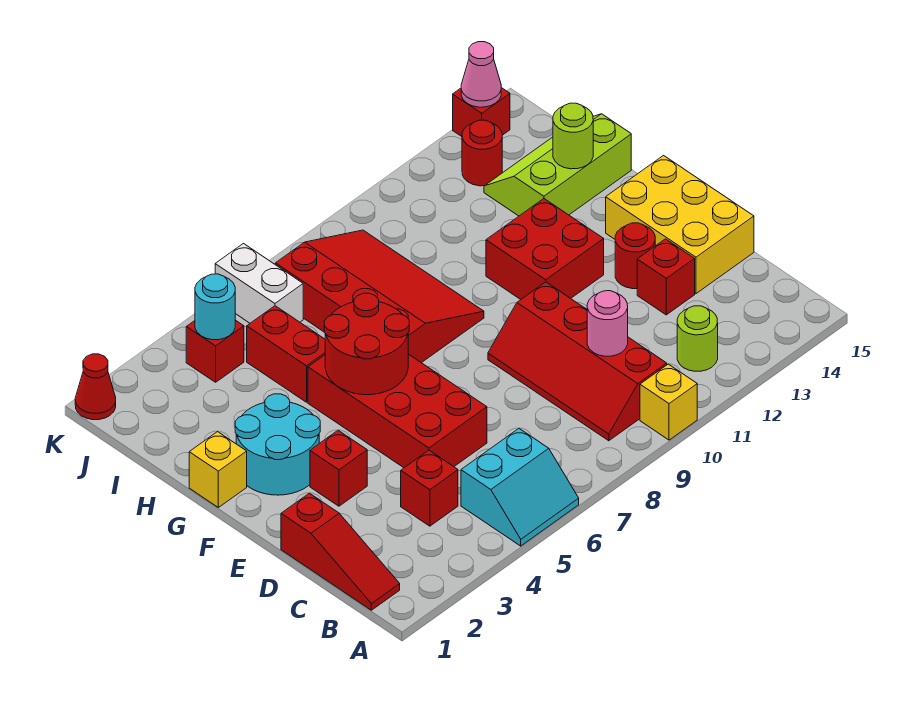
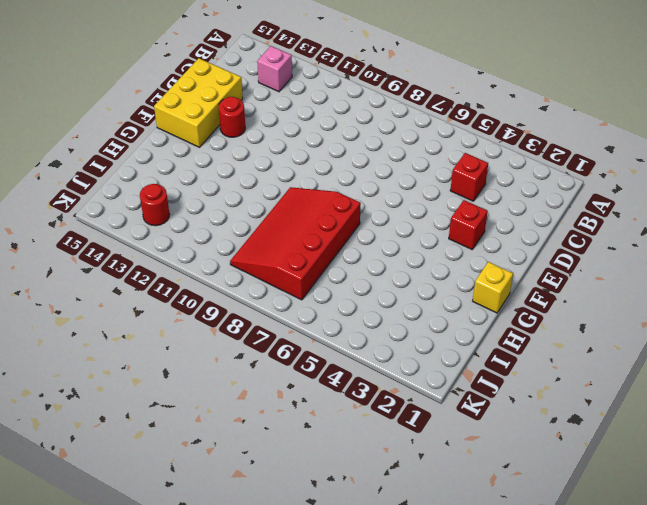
pink 1x1 brick [257,46,292,92] -> none
none -> cyan 2x2 slope [461,428,579,546]
none -> yellow 1x1 brick [640,364,697,440]
none -> red 1x3 slope [281,493,400,610]

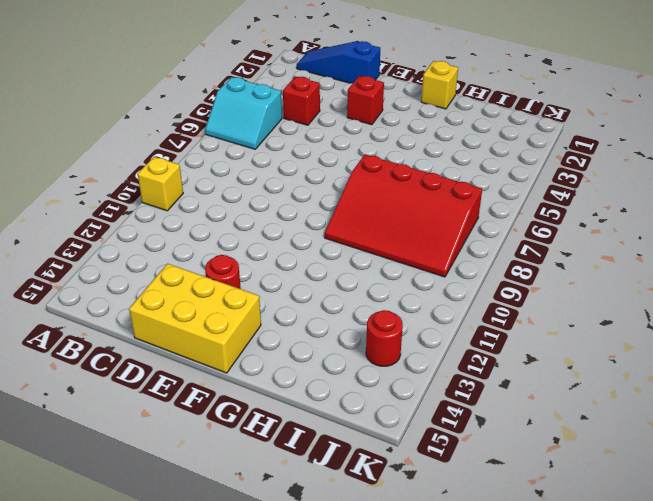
cyan 2x2 slope [205,77,282,149] -> cyan 2x2 slope turned to [461,428,579,546]
blue 1x3 slope [297,41,380,83] -> red 1x3 slope [281,493,400,610]
none -> red 2x4 slope [488,282,667,441]
none -> lime 1x1 round brick [677,306,718,371]
none -> red 2x4 brick [308,354,487,468]

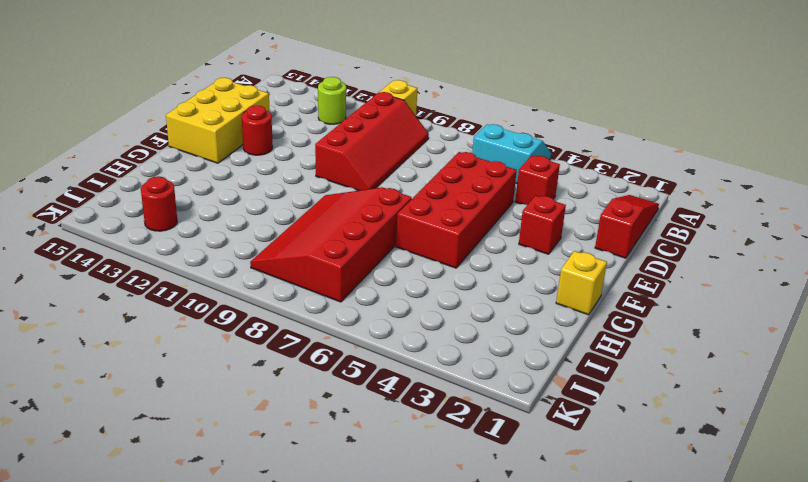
none -> red 1x1 brick [637,239,695,315]
none -> cyan 2x2 round brick [235,394,320,495]
none -> red 2x2 brick [486,199,604,299]

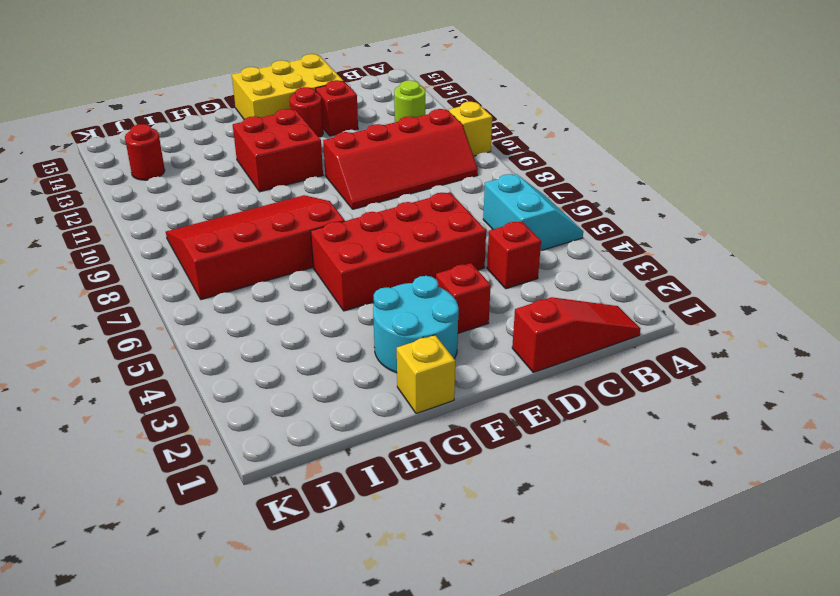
none -> red 1x2 brick [247,306,325,402]
none -> lime 2x3 slope [484,114,631,216]
none -> red 1x1 brick [186,320,244,382]

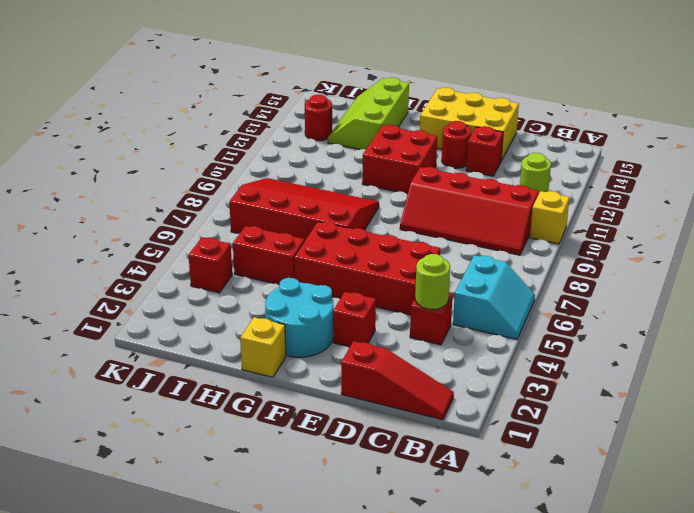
lime 1x1 round brick [415,254,450,310] -> lime 1x1 round brick moved to [553,103,593,169]
none -> white 1x2 brick [215,244,303,323]
none -> red 1x1 cone [75,354,116,420]
none -> red 1x1 brick [453,88,510,137]

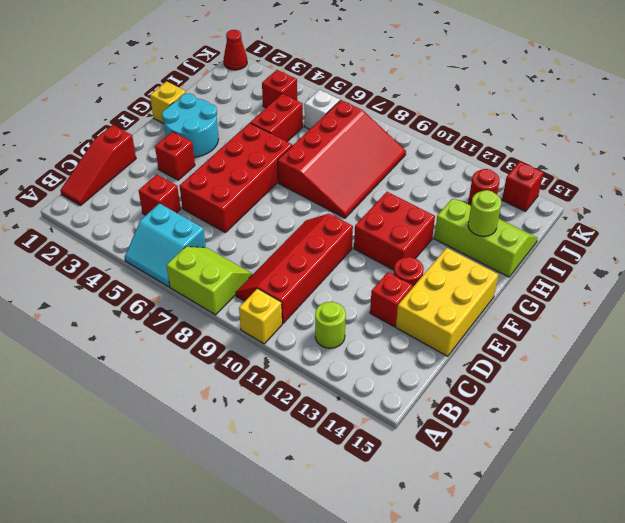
lime 2x2 slope [167,247,252,315] -> none
white 1x1 brick [304,90,340,129] -> white 1x2 brick [215,244,303,323]
none -> pink 1x1 round brick [587,291,628,356]
none -> red 2x2 round brick [324,293,409,395]
none -> cyan 1x1 round brick [195,274,235,340]

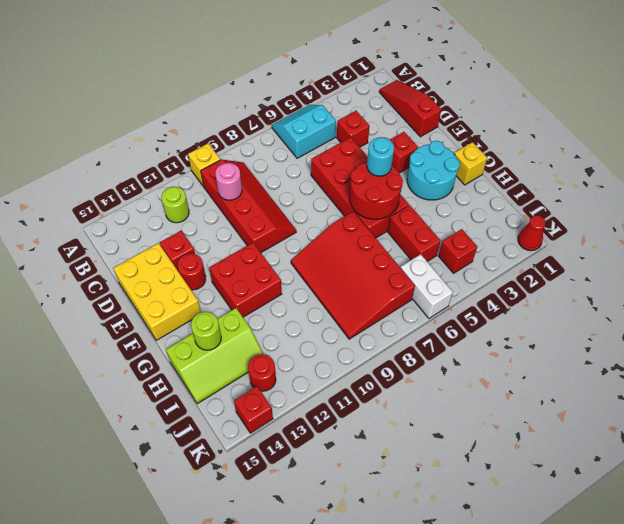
cyan 1x1 round brick [367,137,394,176] -> cyan 1x1 round brick moved to [195,274,235,340]
none -> pink 1x1 cone [461,42,501,107]

